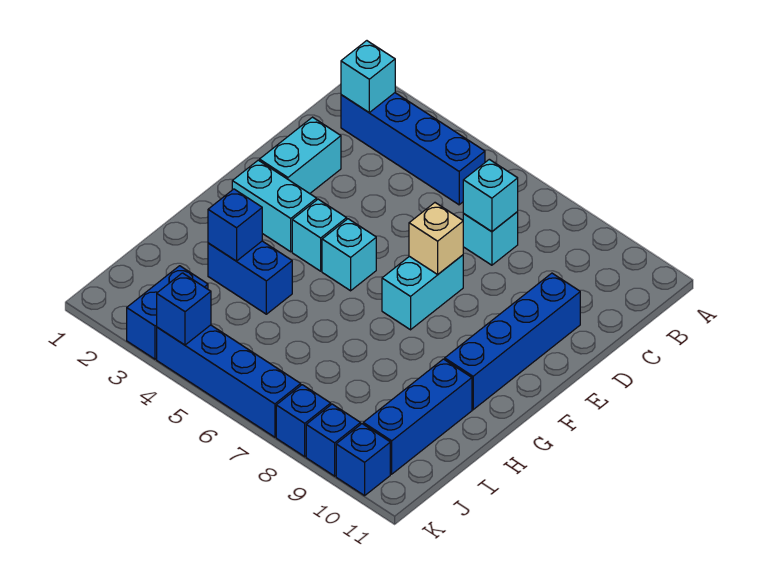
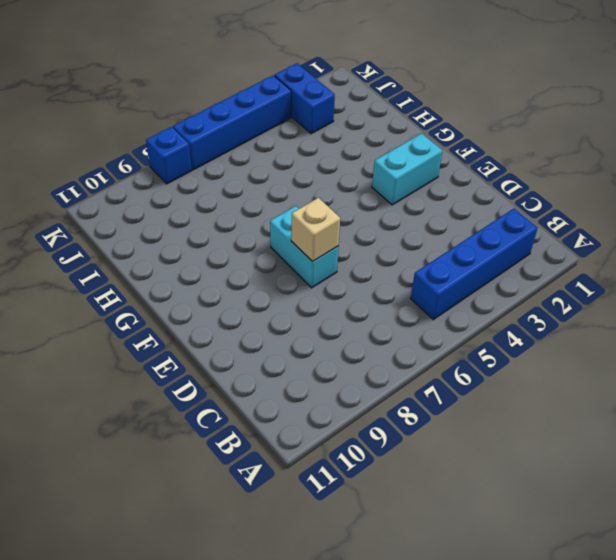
none -> cyan 1x1 brick [463,212,518,265]
none -> cyan 1x2 brick [260,117,341,194]
none -> blue 1x4 brick [445,273,580,410]

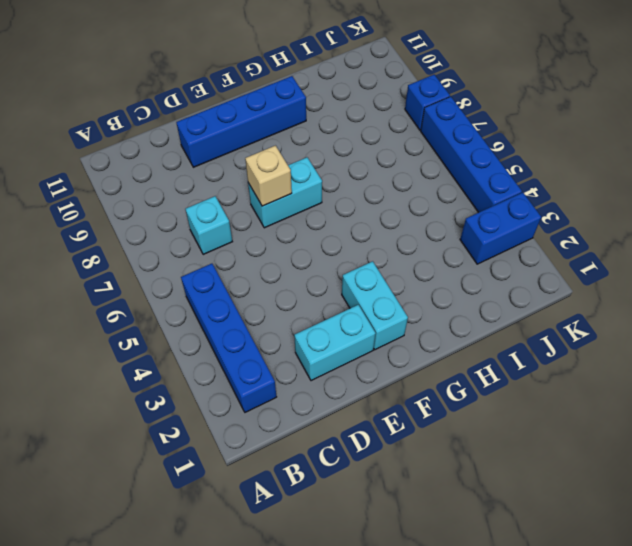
none -> cyan 1x1 brick [292,199,347,271]
none -> cyan 1x1 brick [322,219,376,291]
none -> blue 1x2 brick [208,241,292,314]

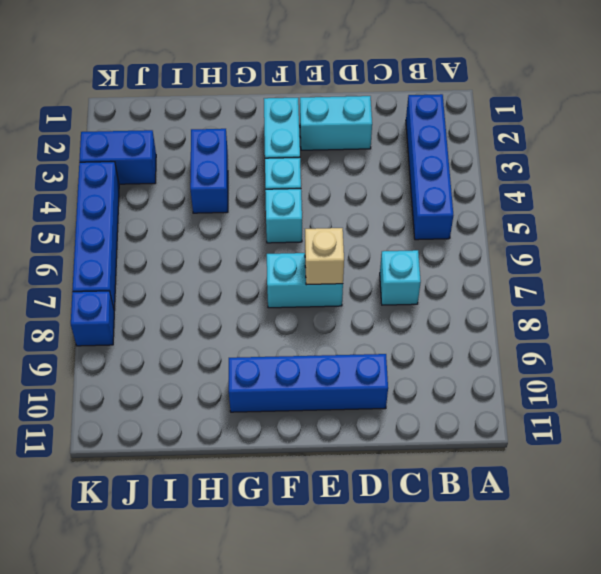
none -> blue 1x3 brick [363,359,472,474]
none -> blue 1x1 brick [306,404,361,476]
none -> blue 1x1 brick [336,424,390,496]

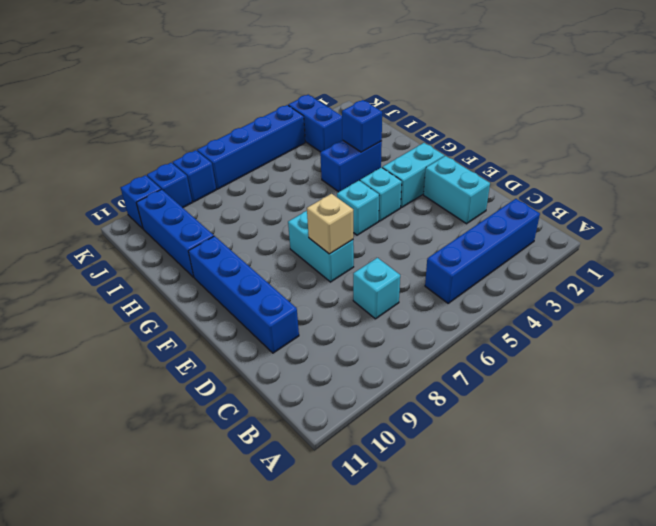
none -> cyan 1x1 brick [341,41,395,112]
none -> cyan 1x1 brick [463,159,518,232]
none -> blue 1x1 brick [157,273,211,345]

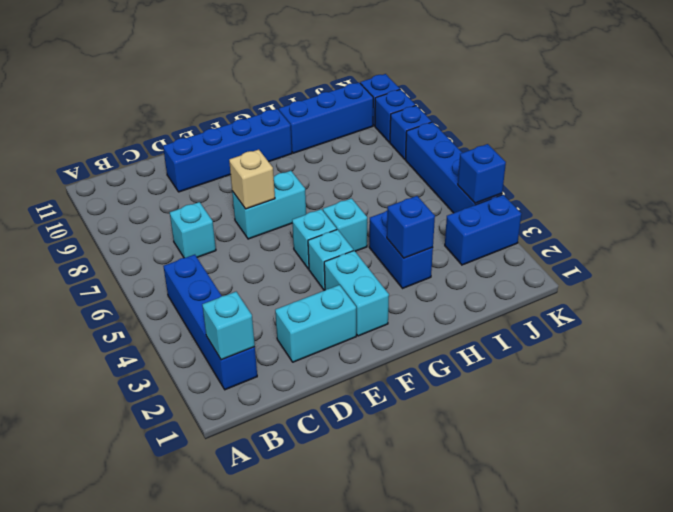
cyan 1x1 brick [323,198,367,251] -> cyan 1x1 brick moved to [463,159,518,232]

